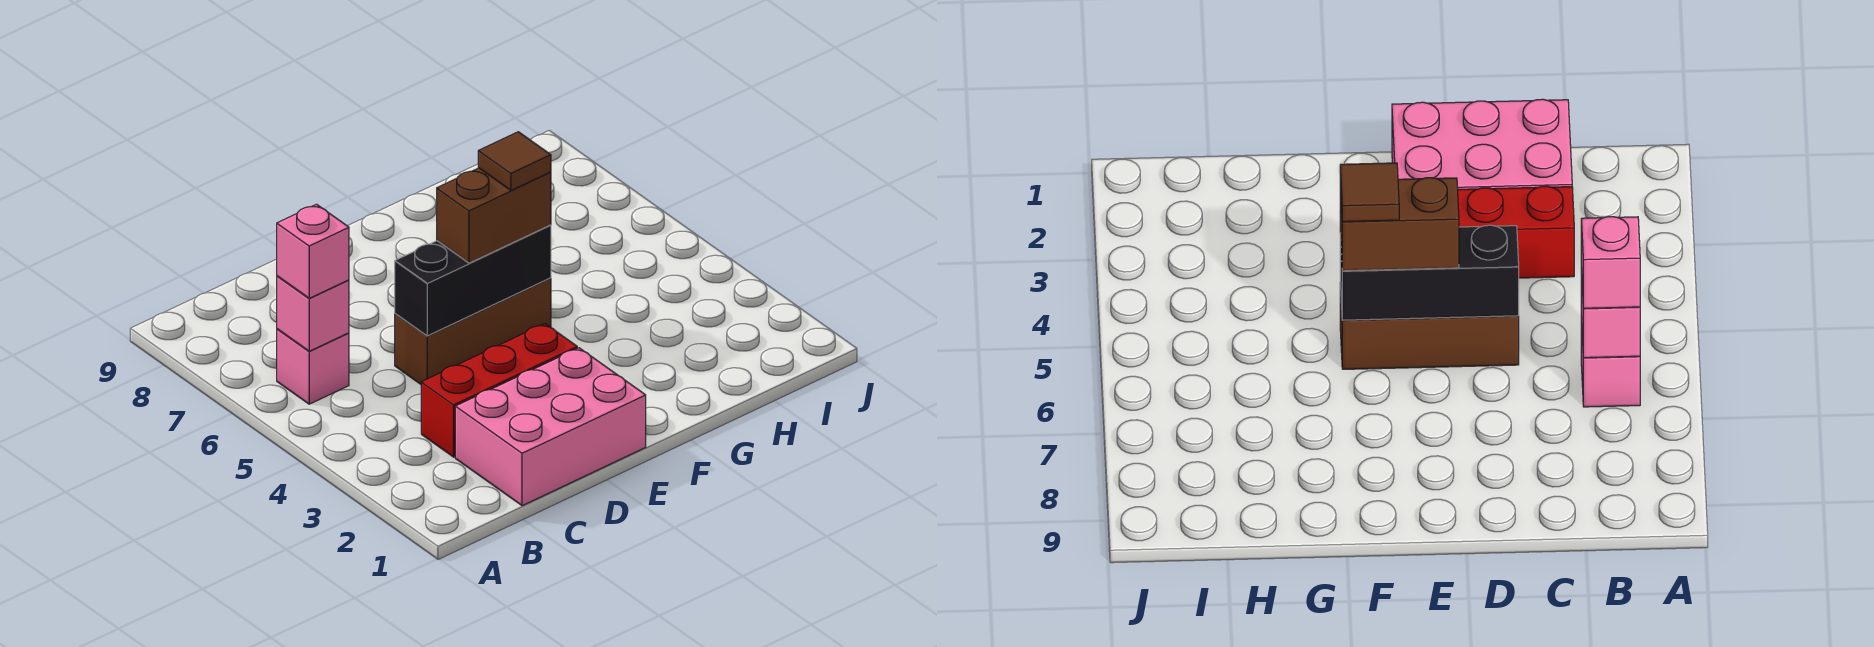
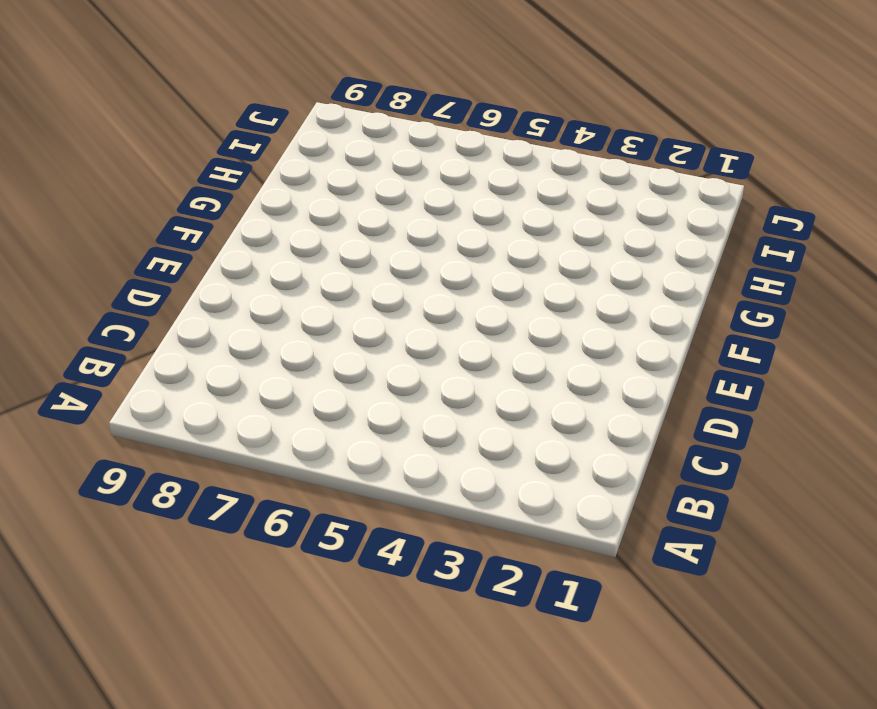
none -> pink 1x1 brick [277,329,349,404]
none -> pink 2x3 brick [455,348,646,506]

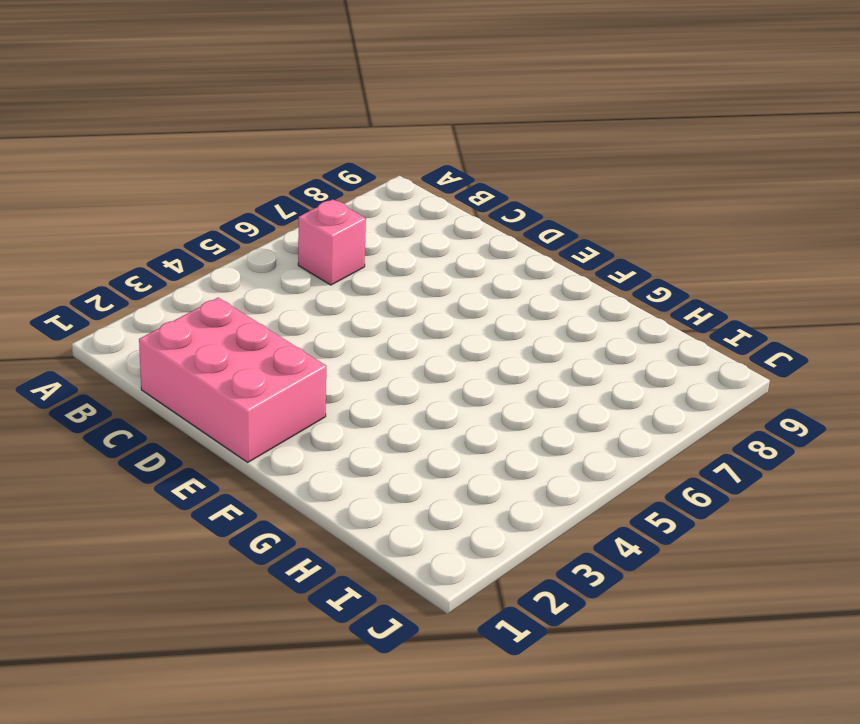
none -> red 1x3 brick [421,324,577,457]
none -> brown 1x3 brick [395,278,551,384]

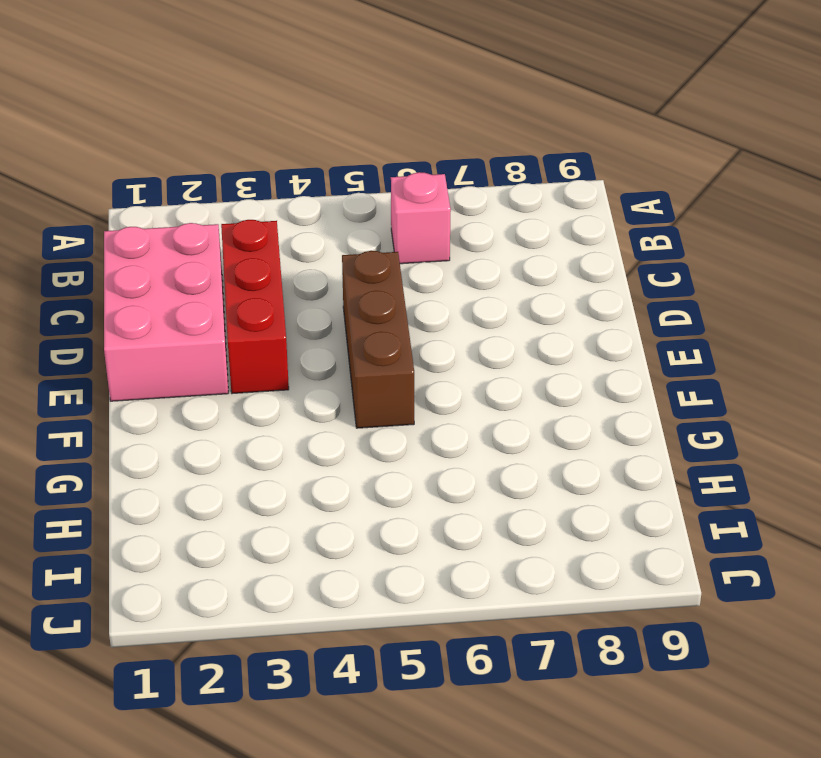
none -> pink 1x1 brick [277,276,349,351]
none -> black 1x3 brick [395,225,551,336]

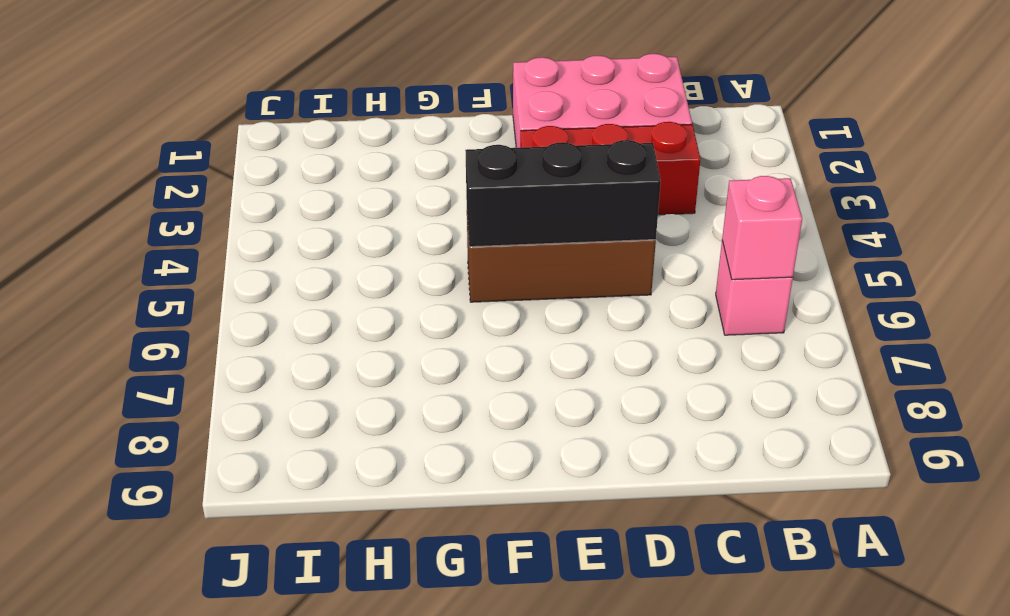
none -> pink 1x1 brick [277,204,349,298]
none -> brown 1x2 brick [437,168,551,263]

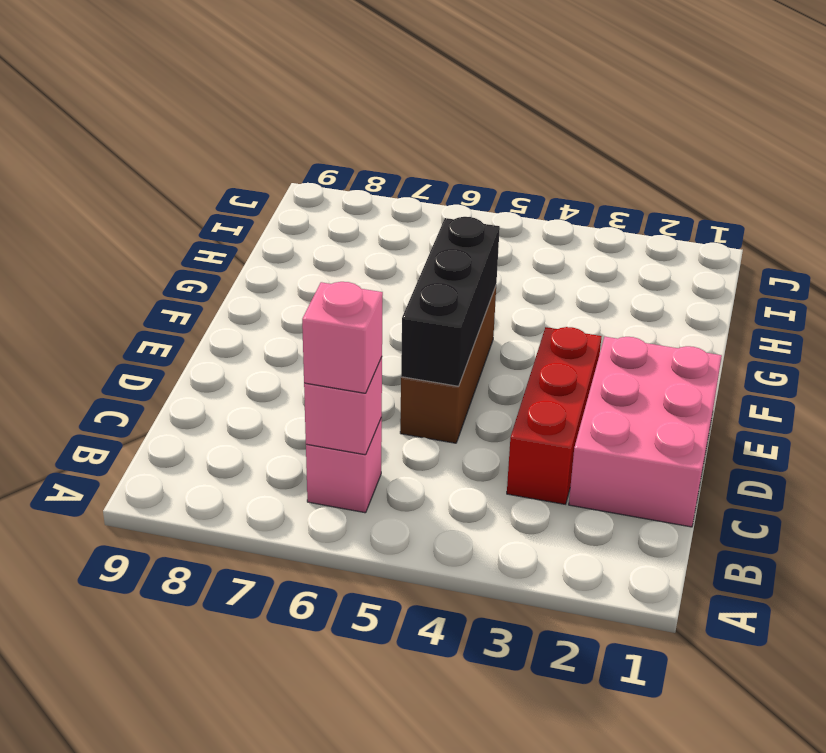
none -> brown 1x2 brick [437,168,551,263]
none -> brown 1x1 tile [478,132,551,190]

